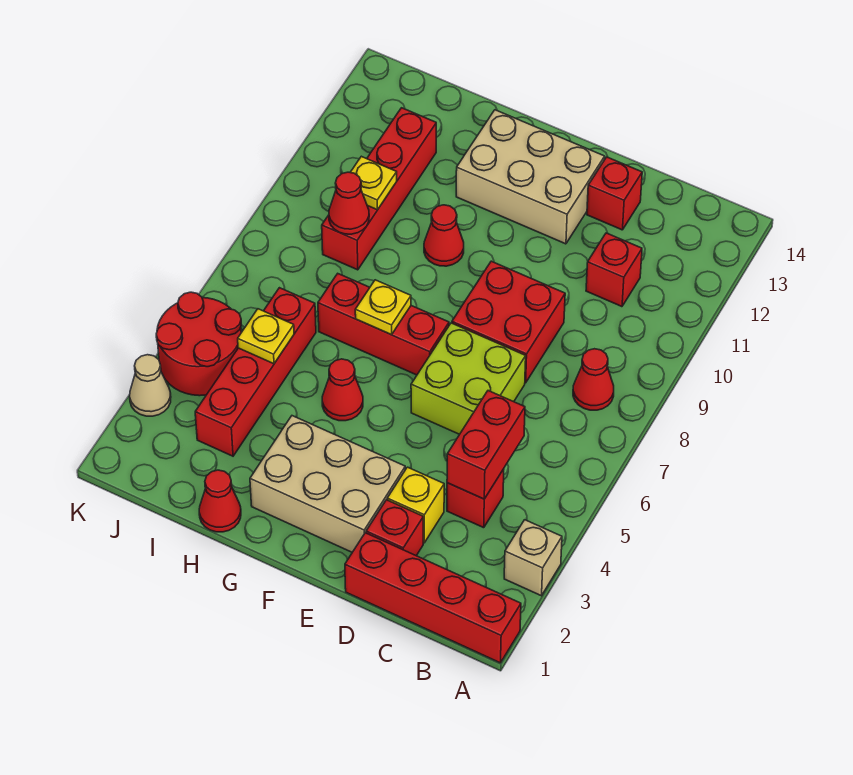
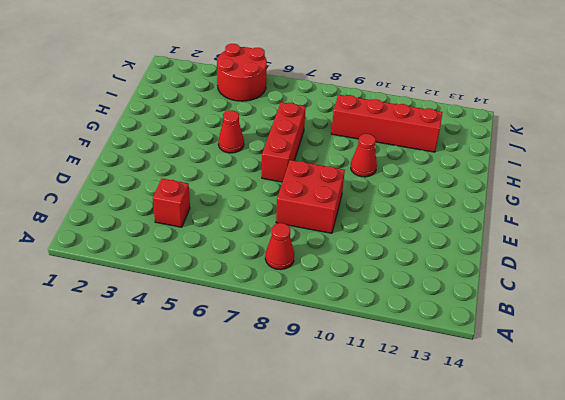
none -> red 1x4 brick [345,533,521,663]
none -> tan 1x1 brick [504,520,562,596]
none -> red 1x1 brick [586,233,642,307]

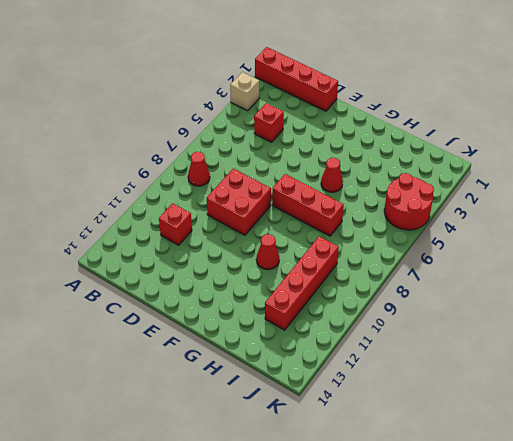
none -> red 1x1 brick [366,500,423,556]
none -> yellow 1x1 brick [387,467,444,543]
none -> lime 2x2 brick [411,323,526,434]

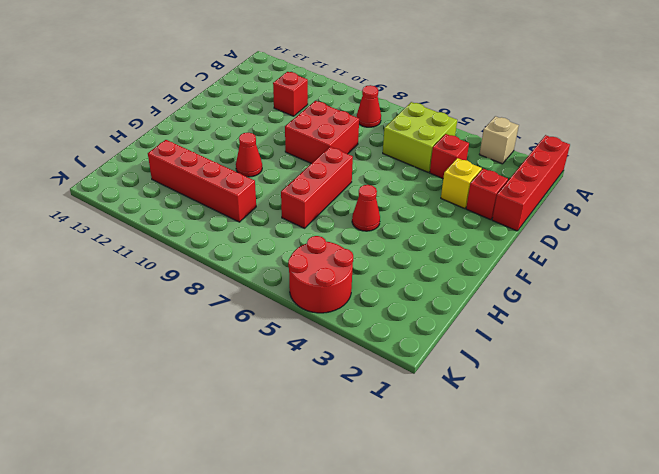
lime 2x2 brick [383,102,457,173] -> lime 2x2 brick moved to [411,323,526,434]
none -> red 1x1 brick [587,157,642,230]
none -> tan 2x3 brick [250,416,405,552]
none -> tan 2x3 brick [456,110,605,244]

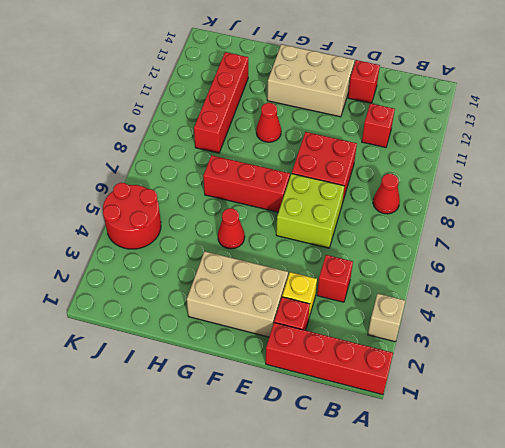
none -> red 1x1 cone [199,470,241,532]
none -> red 1x4 brick [195,288,316,456]
none -> tan 1x1 cone [130,355,171,416]

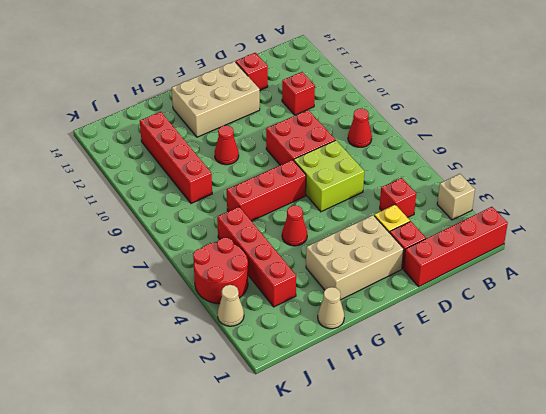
tan 1x1 cone [318,287,344,329] -> red 1x1 cone [199,470,241,532]
none -> red 1x2 brick [447,391,525,499]
none -> yellow 1x1 plate [355,280,411,335]
none -> yellow 1x1 plate [238,309,294,364]

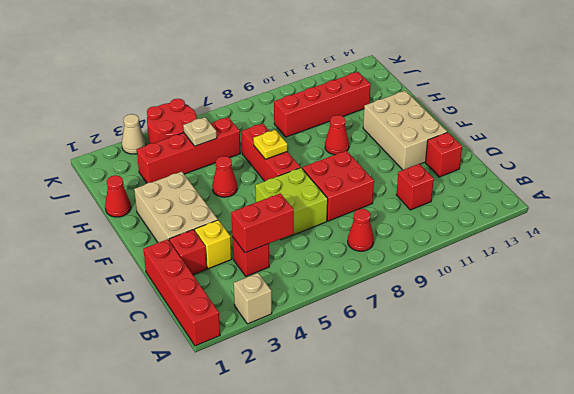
tan 1x1 plate [183,117,217,146] -> yellow 1x1 plate [238,309,294,364]
none -> red 1x1 cone [329,172,369,234]
none -> yellow 1x1 plate [350,156,397,210]

